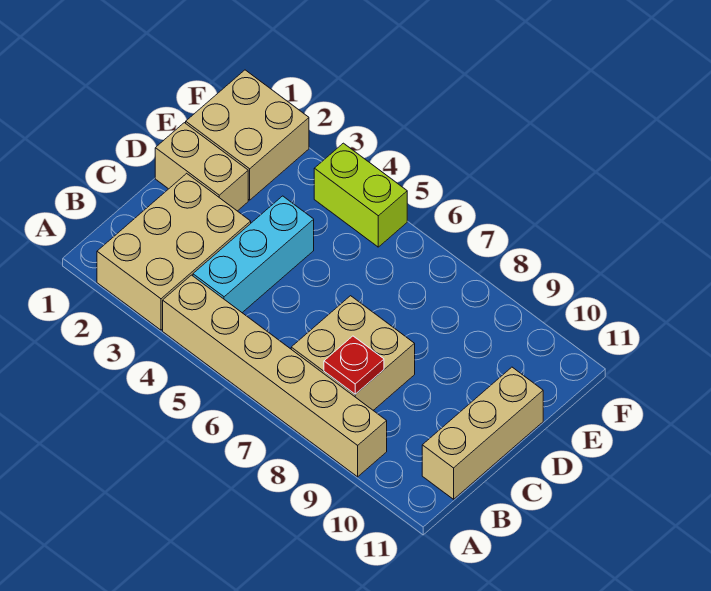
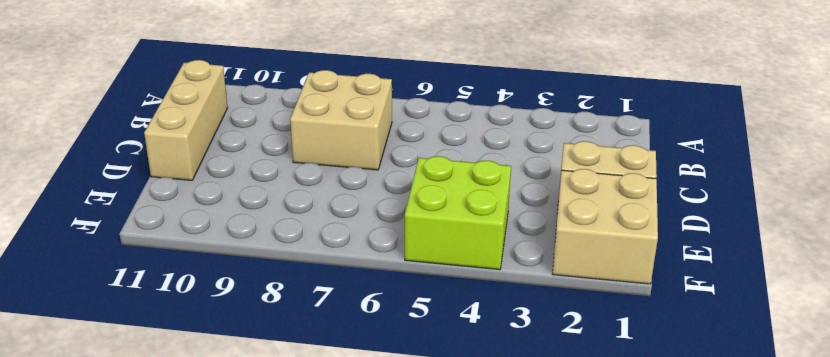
lime 2x2 brick [405,156,511,270] -> lime 1x2 brick [314,143,407,247]
none -> tan 2x3 brick [97,173,251,330]
none -> tan 1x6 brick [163,275,387,477]

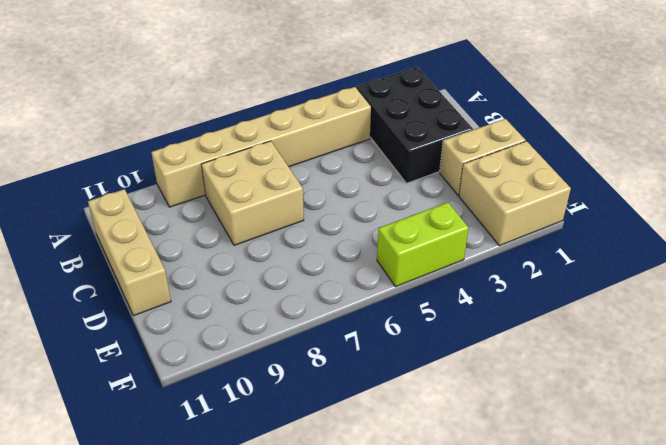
black 2x3 brick [356,67,473,183] -> tan 2x3 brick [97,173,251,330]
none -> cyan 1x3 brick [193,196,314,313]
none -> red 1x1 plate [324,336,384,394]

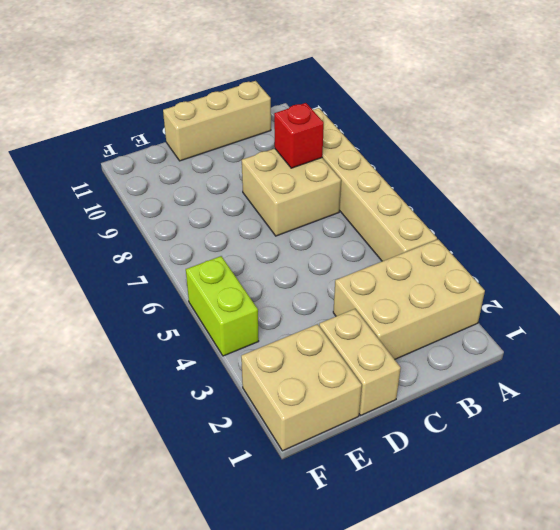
red 1x1 brick [274,103,324,168] -> red 1x1 plate [324,336,384,394]
none -> cyan 1x3 brick [193,196,314,313]

